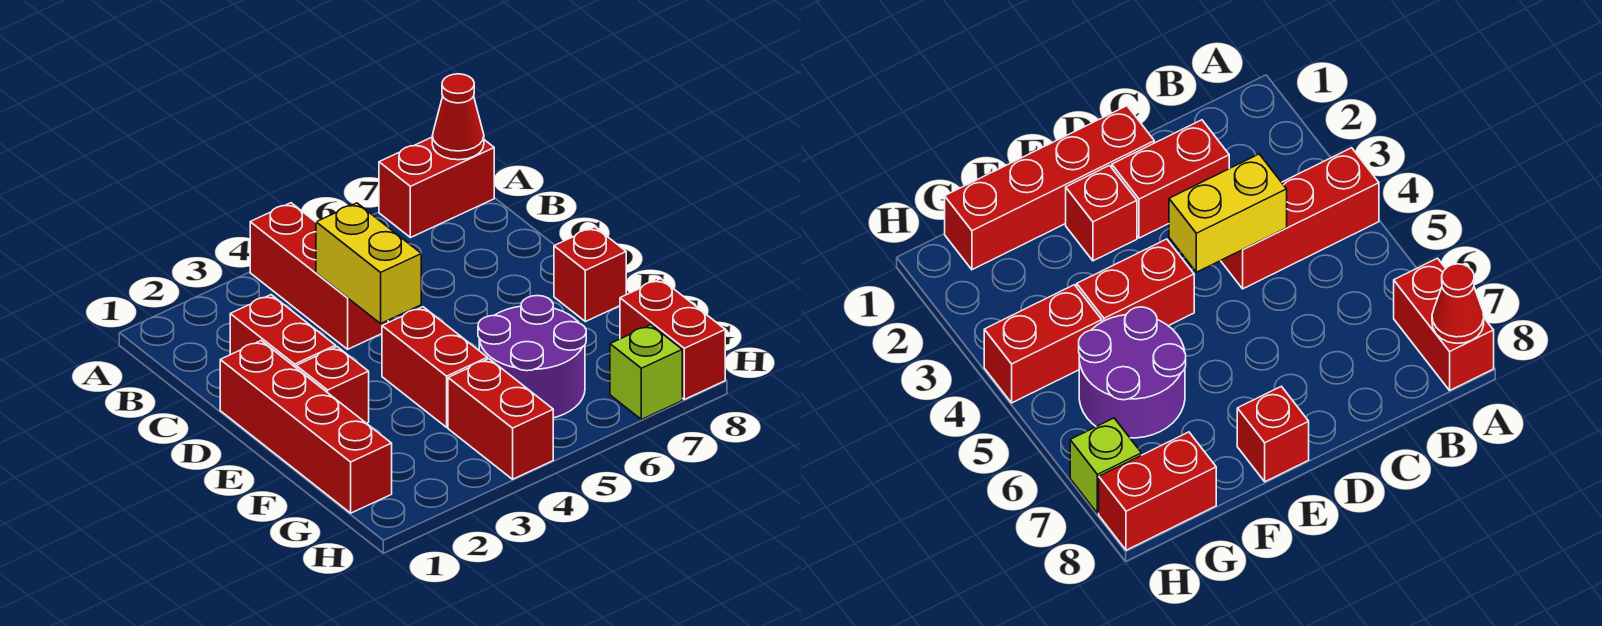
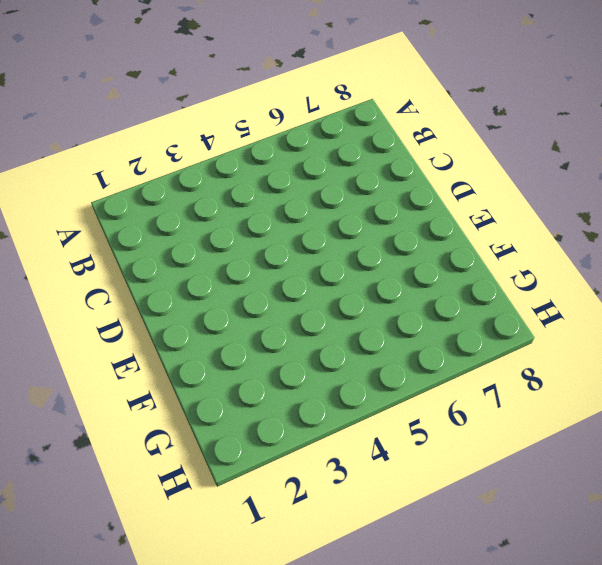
none -> red 1x3 brick [250,203,388,349]
none -> red 1x2 brick [379,137,494,238]
none -> red 1x2 brick [230,295,336,368]

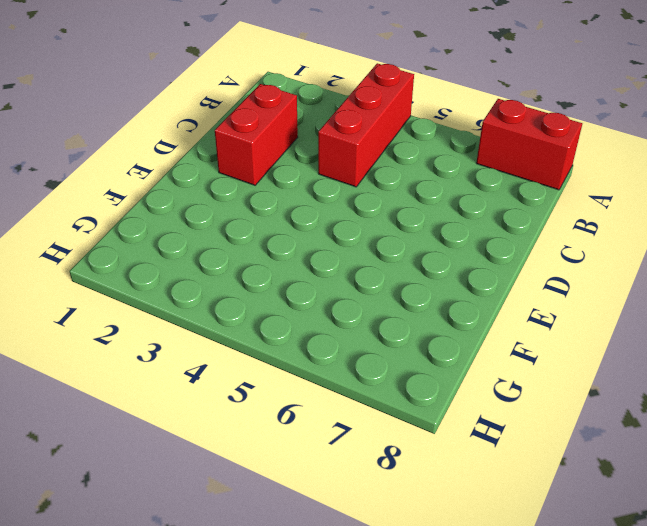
none -> red 1x4 brick [220,341,392,513]
none -> red 1x1 brick [296,347,369,423]
none -> red 1x2 brick [382,307,487,427]

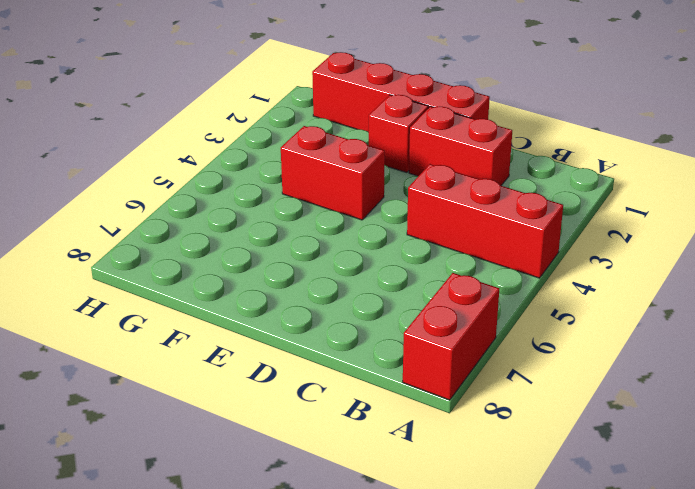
none -> red 1x1 brick [554,227,626,322]
none -> purple 2x2 round brick [478,296,586,418]
none -> red 1x2 brick [448,359,553,479]

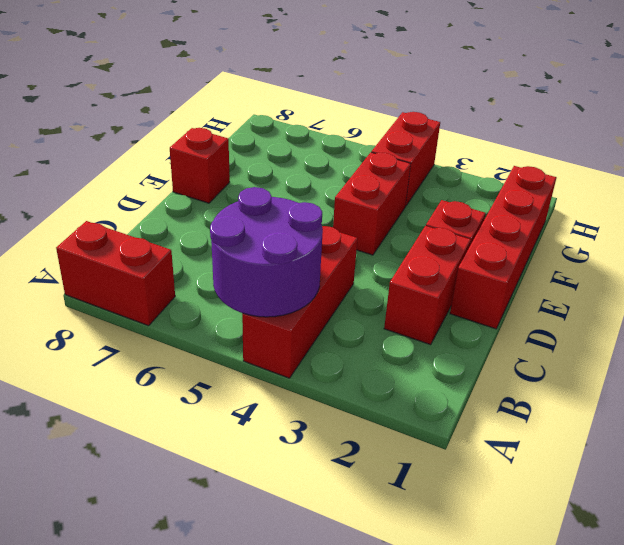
purple 2x2 round brick [210,187,323,317] -> purple 2x2 round brick moved to [478,296,586,418]
none -> red 1x2 brick [620,279,725,399]
none -> lime 1x1 brick [610,325,682,419]
none -> red 1x1 cone [432,74,484,160]

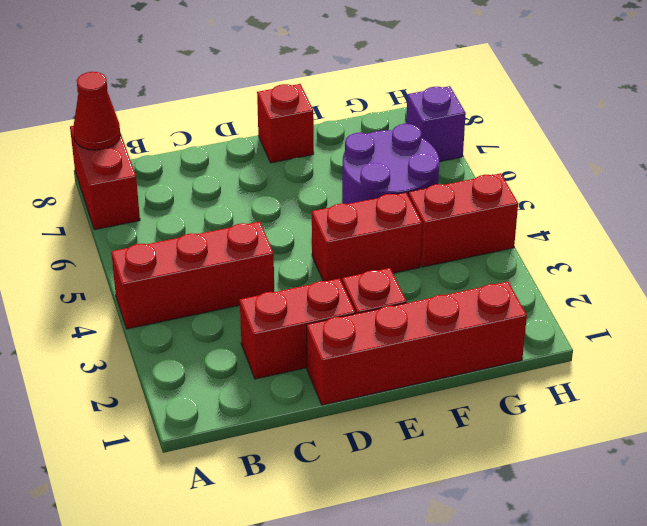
purple 1x1 brick [406,86,466,162] -> lime 1x1 brick [610,325,682,419]
none -> red 1x2 brick [620,279,725,399]
none -> yellow 1x2 brick [316,203,421,323]

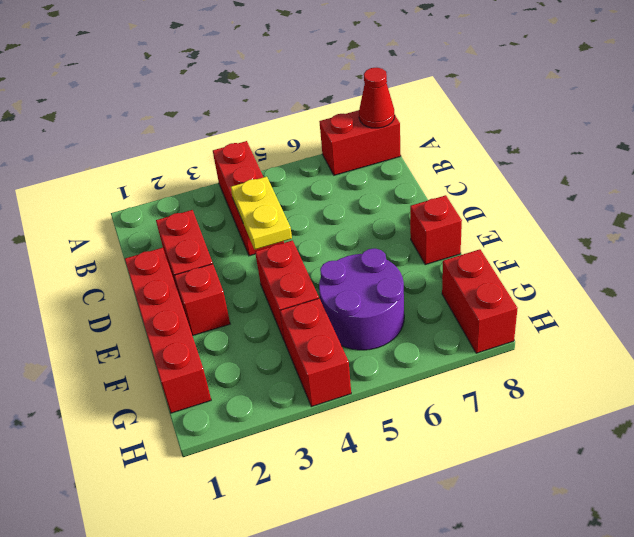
yellow 1x2 plate [231,177,292,249] -> yellow 1x2 brick [316,203,421,323]
none -> lime 1x1 brick [610,325,682,419]

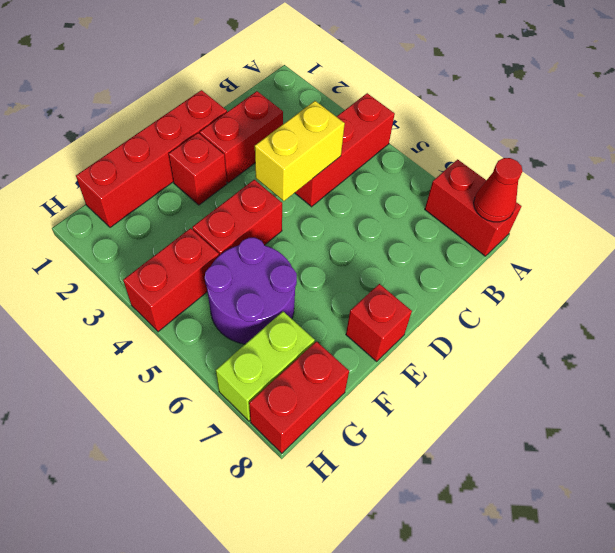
lime 1x2 brick [216,312,315,421] -> lime 1x1 brick [610,325,682,419]

